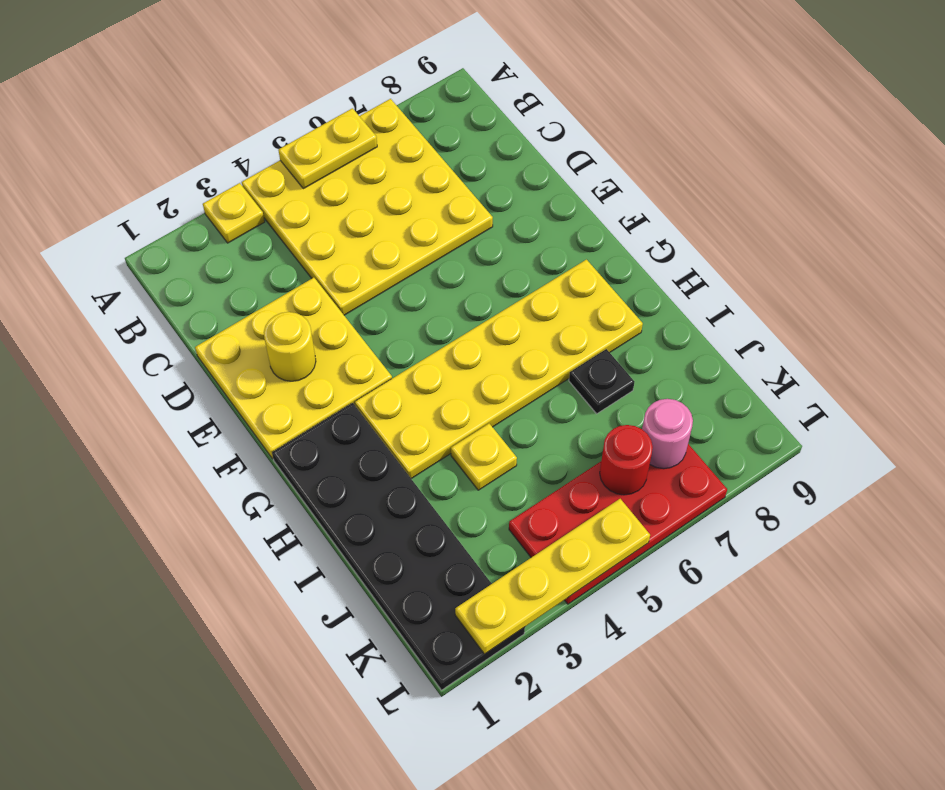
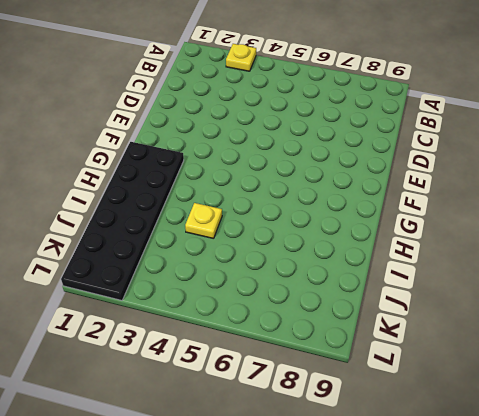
none -> yellow 4x4 plate [242,99,493,315]
none -> yellow 3x3 plate [195,278,392,459]
none -> yellow 2x6 plate [355,260,643,479]

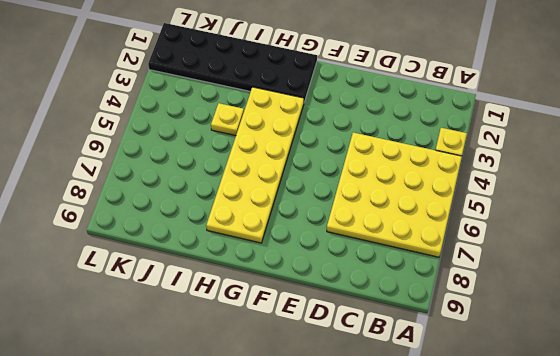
none -> yellow 3x3 plate [195,278,392,459]
none -> black 1x1 plate [569,349,635,414]
none -> red 2x4 plate [509,444,727,604]

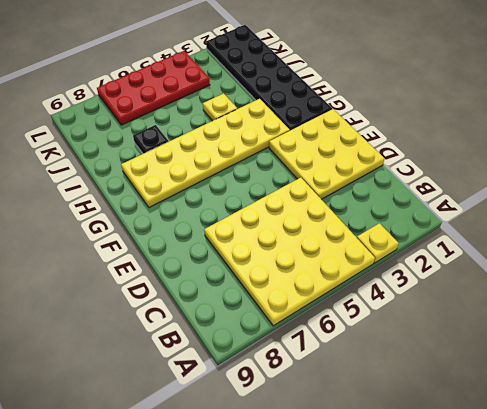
none -> yellow 1x2 plate [278,108,377,189]
none -> yellow 1x1 round brick [264,312,316,381]
none -> red 1x1 round brick [600,425,653,495]

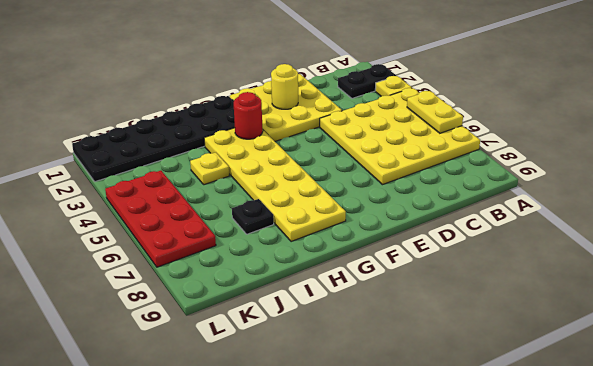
black 1x2 plate [338,64,396,98] -> none
red 1x1 round brick [234,92,263,139] -> red 1x1 round brick moved to [600,425,653,495]
none -> pink 1x1 round brick [642,399,693,469]
none -> yellow 1x4 plate [455,499,650,654]

